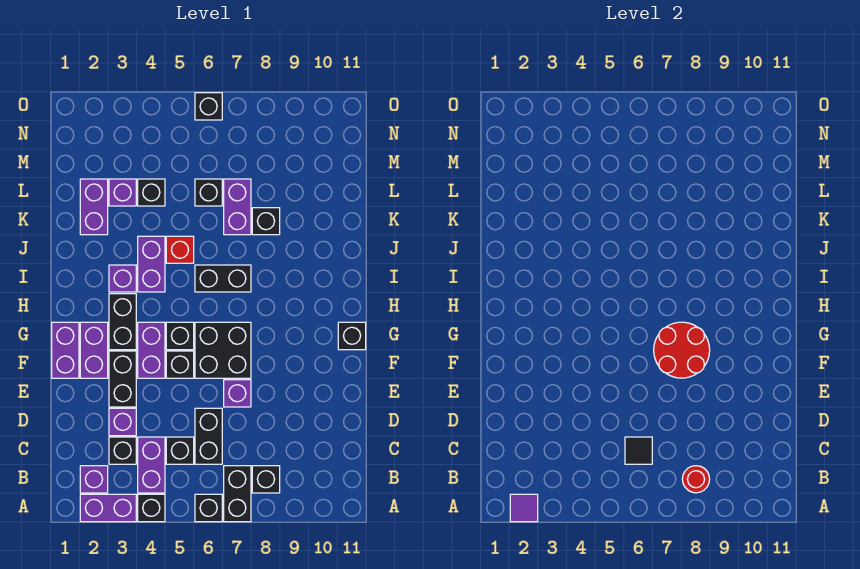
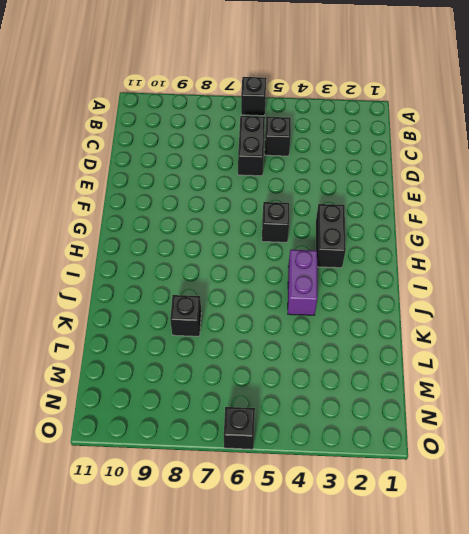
none -> purple 1x2 brick [80,494,136,522]
none -> black 1x1 brick [138,494,165,522]
none -> black 1x2 brick [224,466,251,522]
none -> purple 1x1 brick [80,466,108,493]

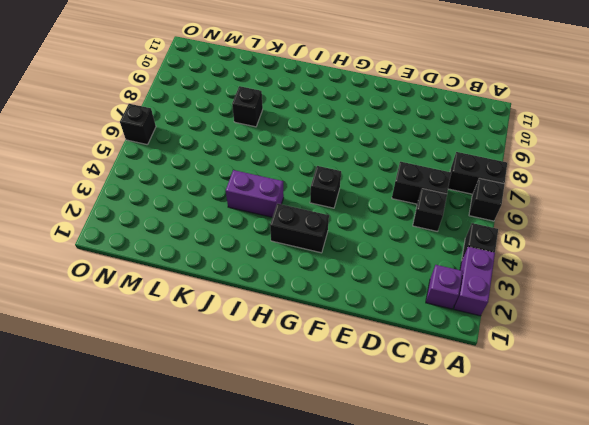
none -> purple 1x2 brick [138,437,165,493]
none -> black 1x1 brick [252,466,280,493]
none -> black 1x1 brick [109,437,136,464]
none -> purple 1x1 brick [109,408,136,436]

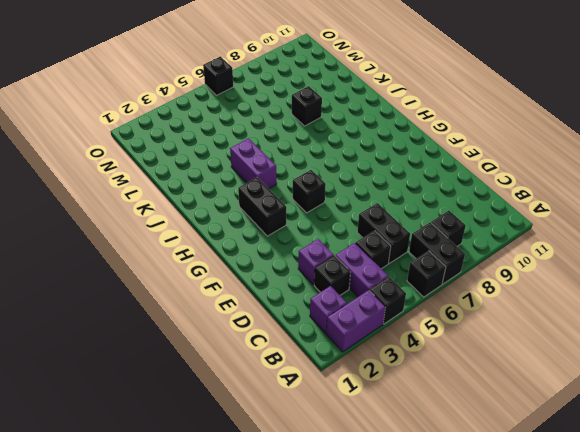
none -> black 1x2 brick [109,351,136,407]
none -> purple 1x1 brick [224,380,251,407]
none -> purple 1x2 brick [52,322,79,378]
none -> purple 1x2 brick [80,322,108,378]

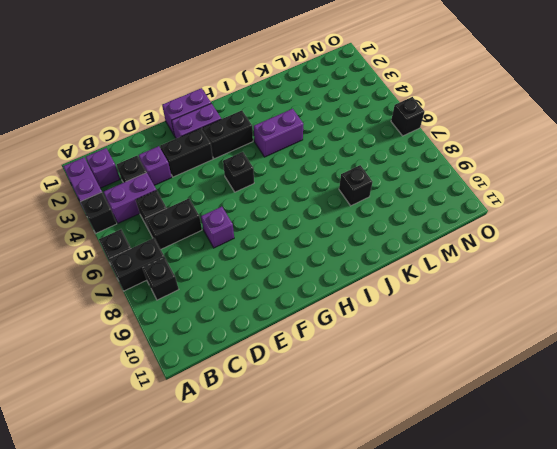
none -> purple 1x2 brick [138,322,165,378]
none -> black 1x1 brick [166,351,194,378]
none -> black 2x2 brick [195,322,251,378]
none -> black 1x1 brick [338,322,366,350]

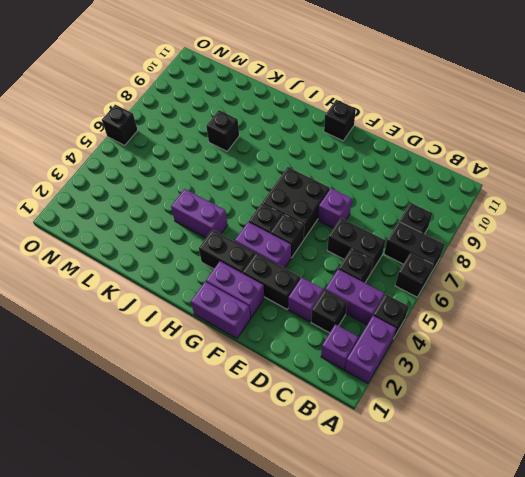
none -> purple 1x1 brick [109,265,136,292]
none -> black 1x2 brick [195,265,251,292]
none -> red 1x1 brick [166,236,194,263]
none -> purple 1x2 brick [80,179,108,235]

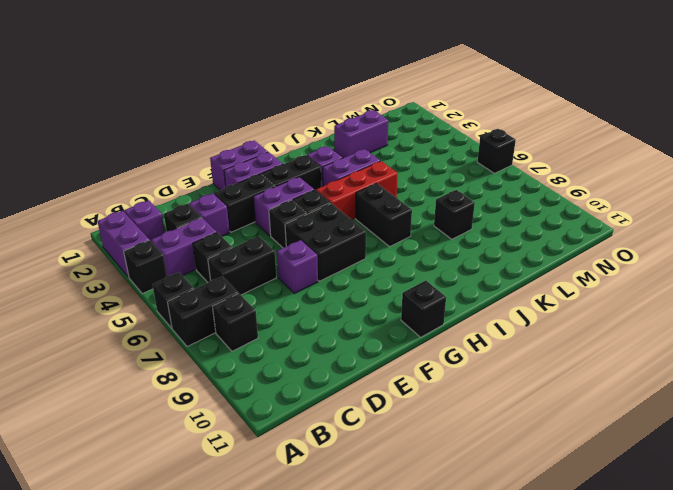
red 1x3 brick [316,161,398,220] -> red 1x1 brick [166,236,194,263]
none -> purple 1x2 brick [224,179,251,235]
none -> purple 1x1 brick [109,179,136,206]
none -> black 1x1 brick [138,179,165,206]
none -> black 1x1 brick [195,179,222,206]

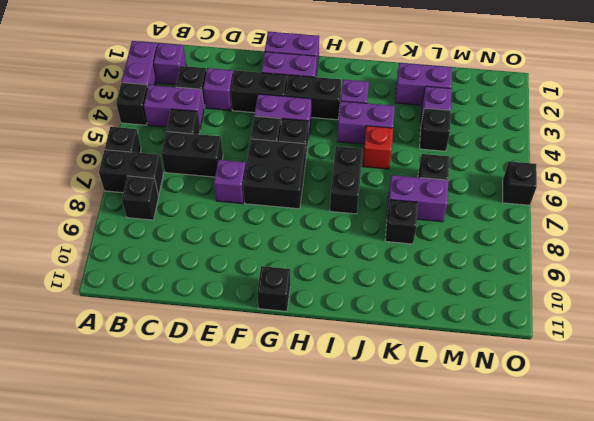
none -> purple 1x1 tile [510,494,538,522]
none -> red 1x1 round brick [682,466,710,493]
none -> black 1x1 tile [625,437,652,464]
none -> red 2x2 round brick [654,322,710,378]

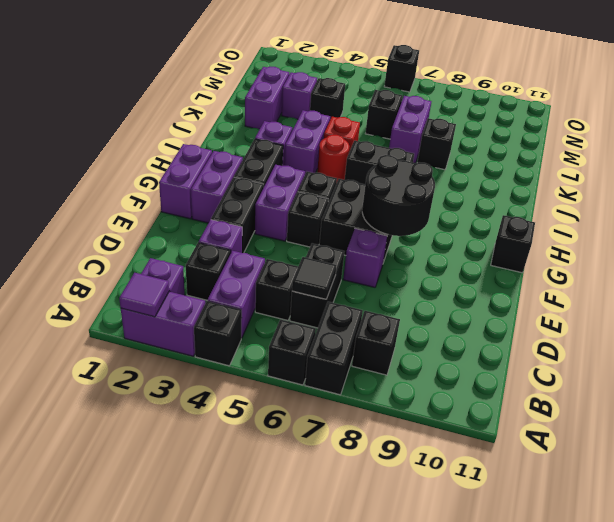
black 2x2 round brick [362,155,435,236] -> red 2x2 round brick [654,322,710,378]
red 1x1 round brick [317,135,349,181] -> red 1x1 round brick moved to [682,466,710,493]

